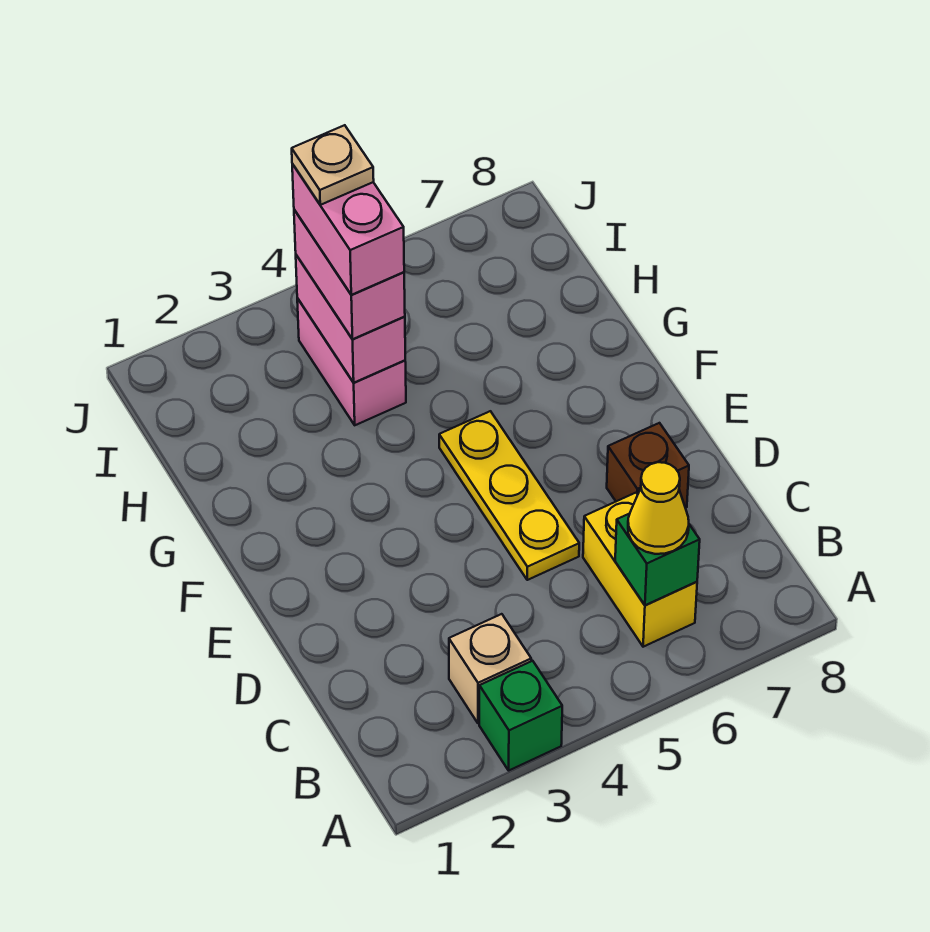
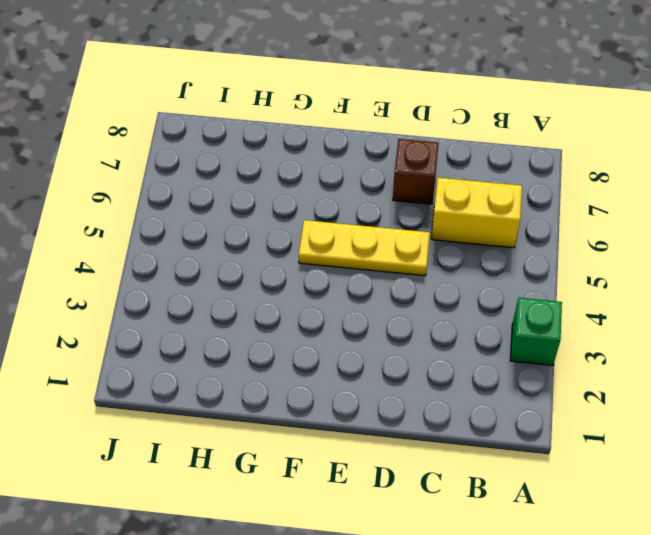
none -> tan 1x1 brick [449,614,531,723]
none -> pink 1x2 brick [297,298,406,425]
none -> green 1x1 brick [615,514,700,605]

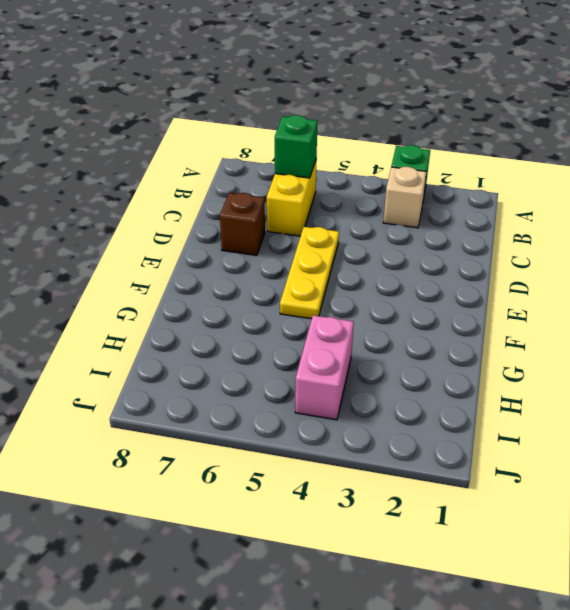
none -> pink 1x2 brick [296,255,405,383]
none -> yellow 1x1 cone [628,462,689,554]
none -> pink 1x2 brick [294,210,405,339]

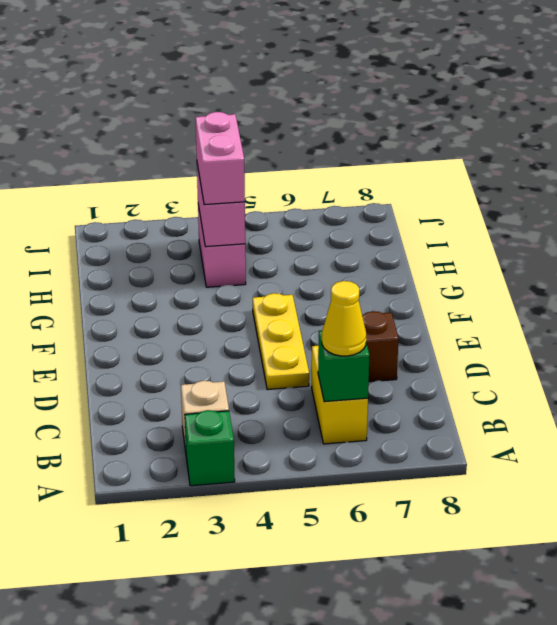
none -> pink 1x2 brick [292,164,404,295]
none -> tan 1x1 plate [292,125,374,205]

